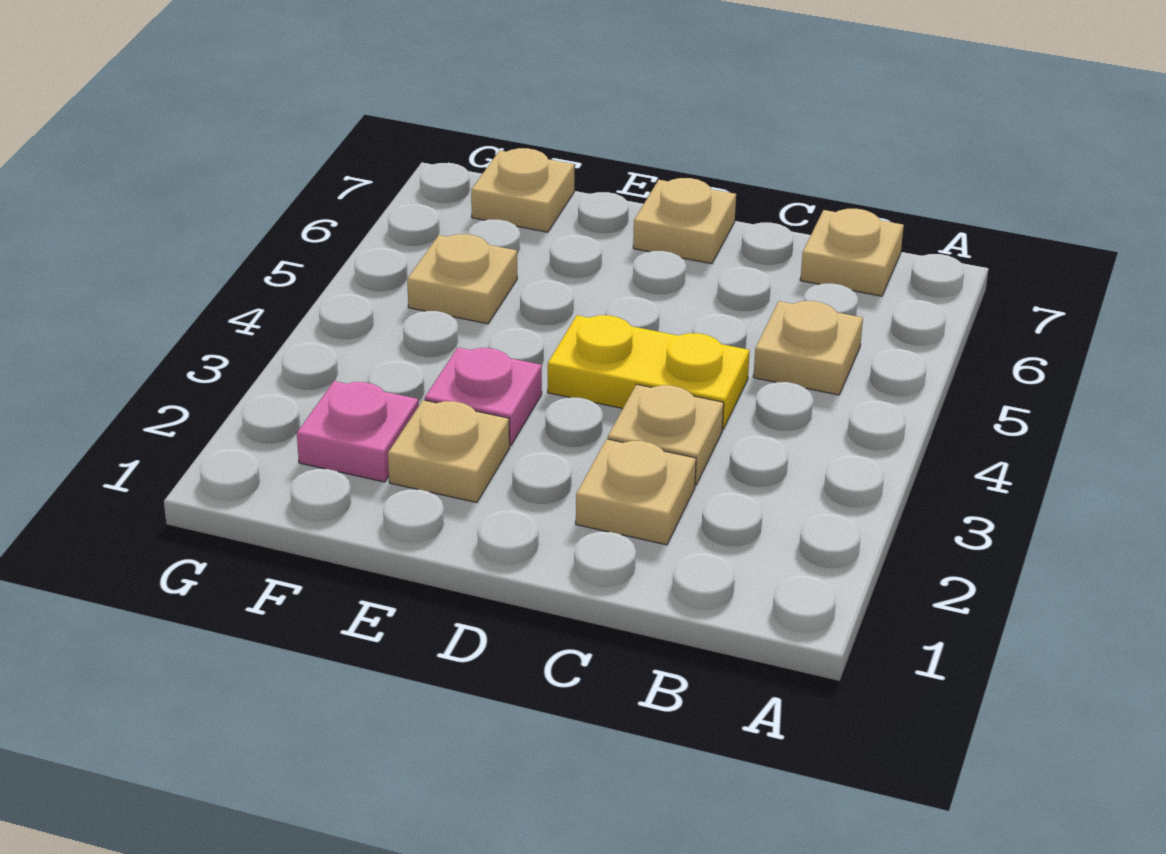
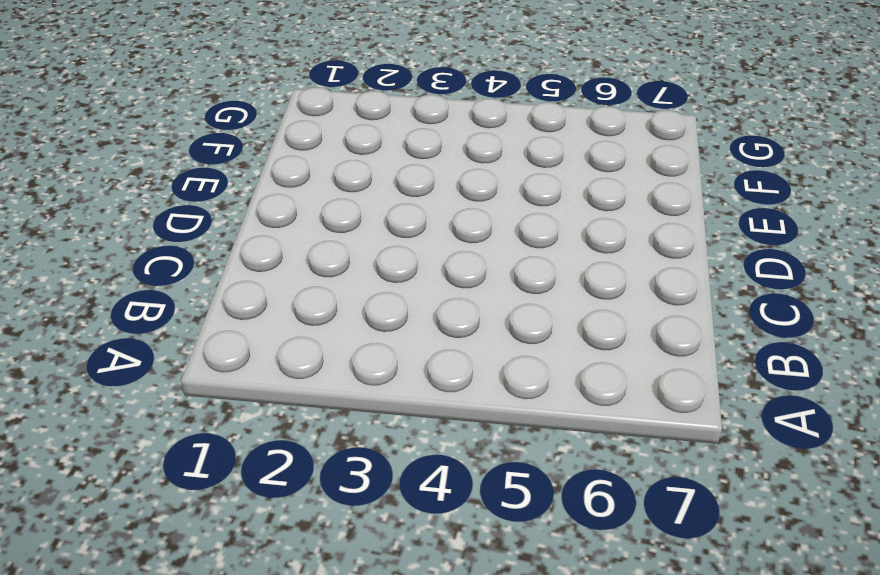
none -> tan 1x1 plate [753,301,863,395]
none -> tan 1x1 plate [800,209,904,296]

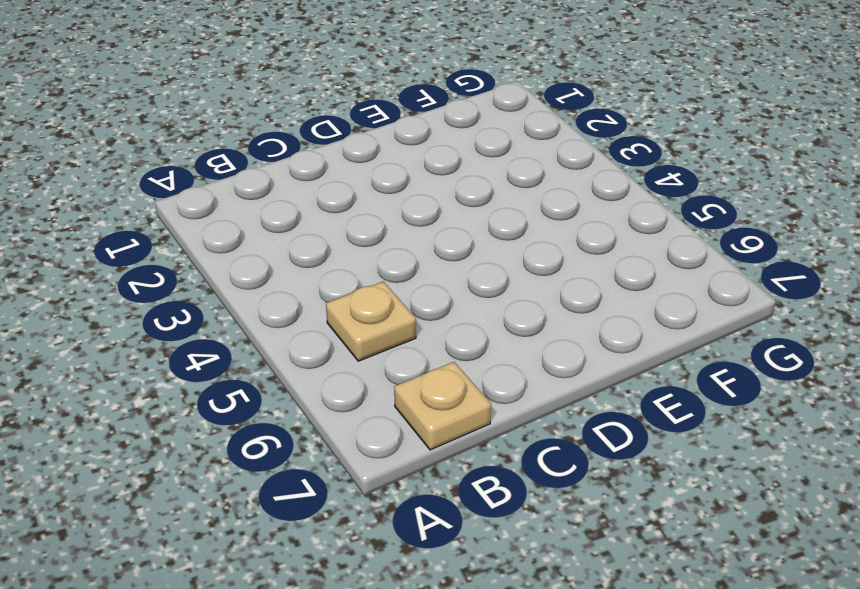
none -> tan 1x1 plate [576,439,696,545]
none -> tan 1x1 plate [608,384,724,485]

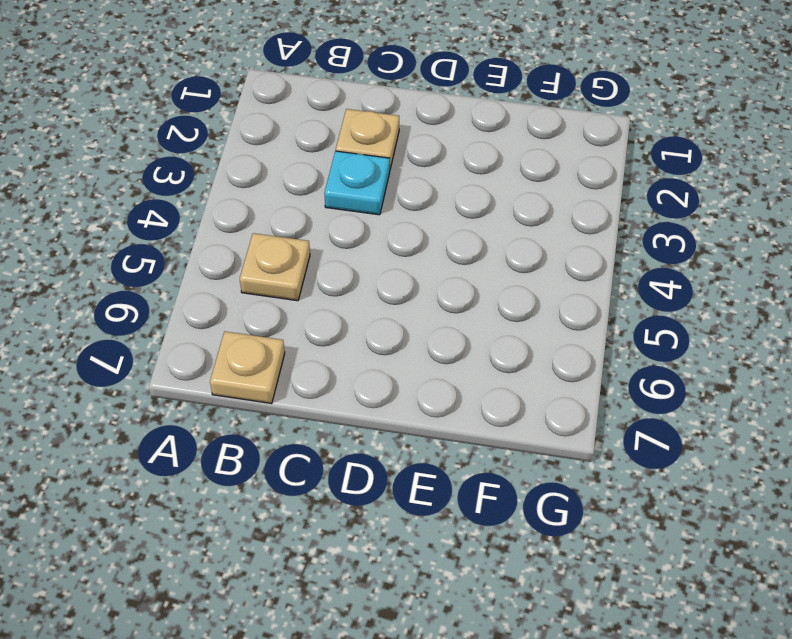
cyan 1x1 plate [324,151,390,215] -> tan 1x1 plate [608,384,724,485]
none -> yellow 1x2 plate [548,315,750,429]
none -> tan 1x1 plate [633,178,736,264]

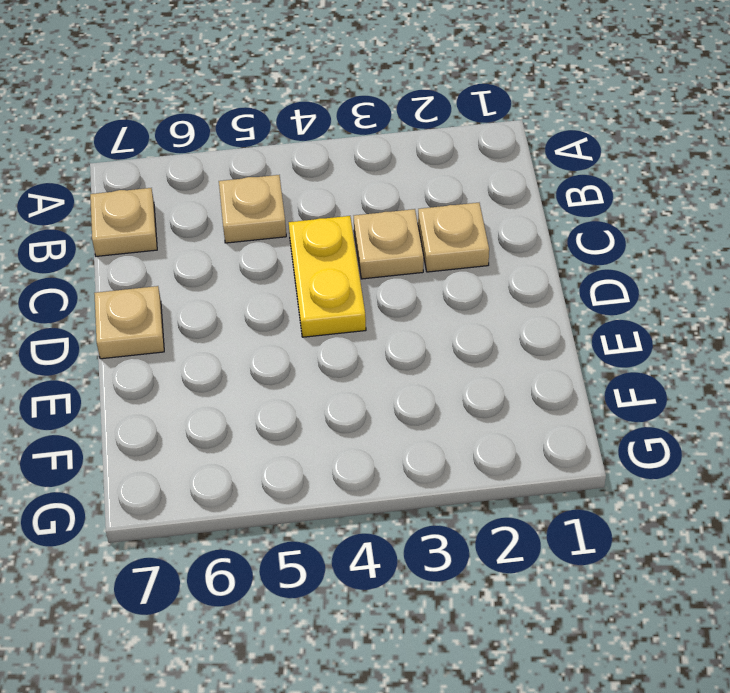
none -> tan 1x1 plate [388,400,510,503]
none -> pink 1x1 plate [425,348,542,445]

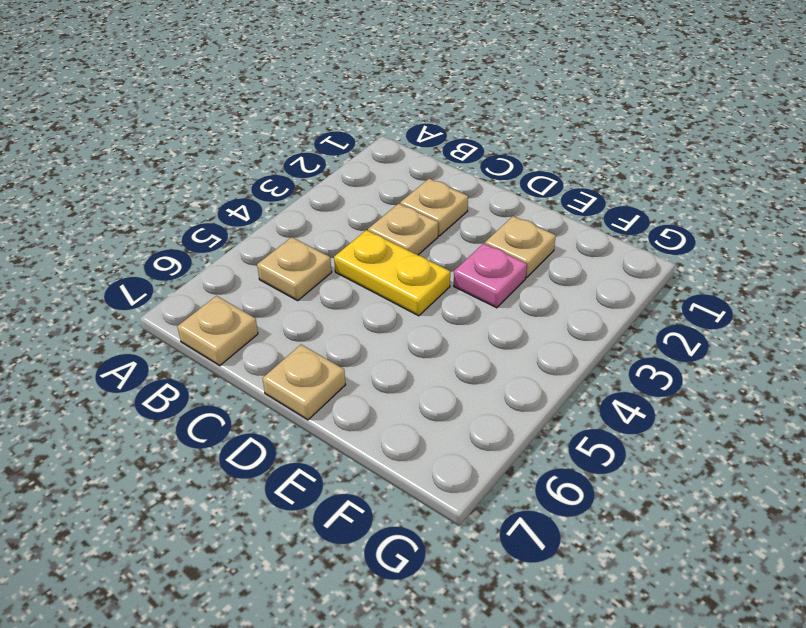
none -> pink 1x1 plate [297,381,419,482]
none -> tan 1x1 plate [407,234,517,324]

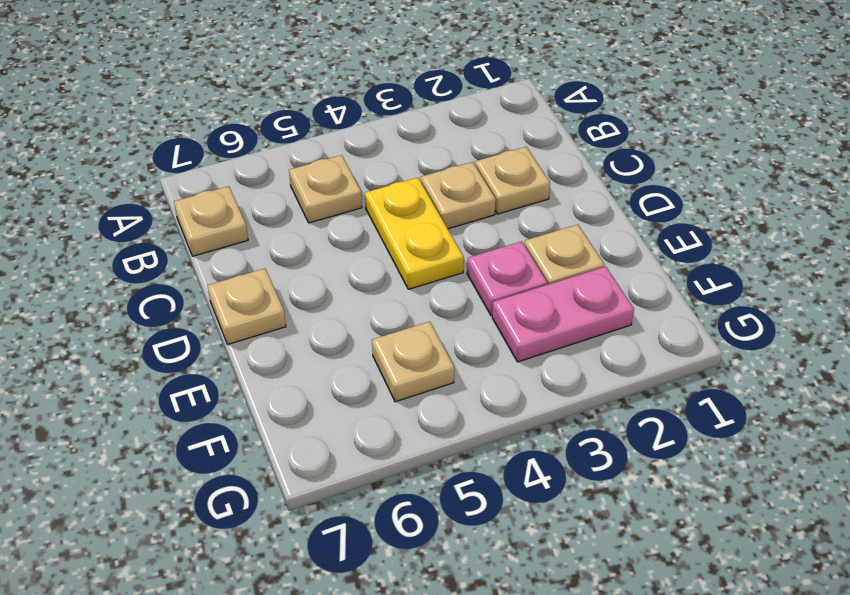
pink 1x2 plate [492,267,634,362] -> pink 1x1 plate [297,381,419,482]
none -> tan 1x1 plate [471,148,574,232]

